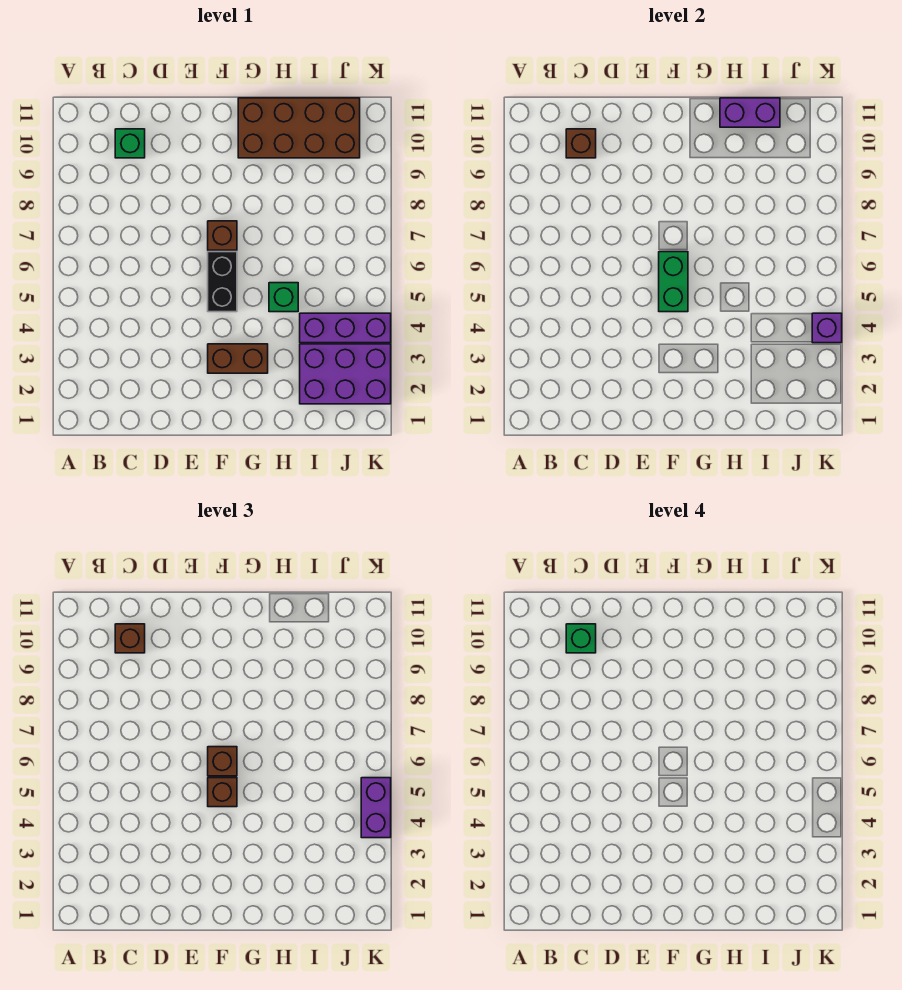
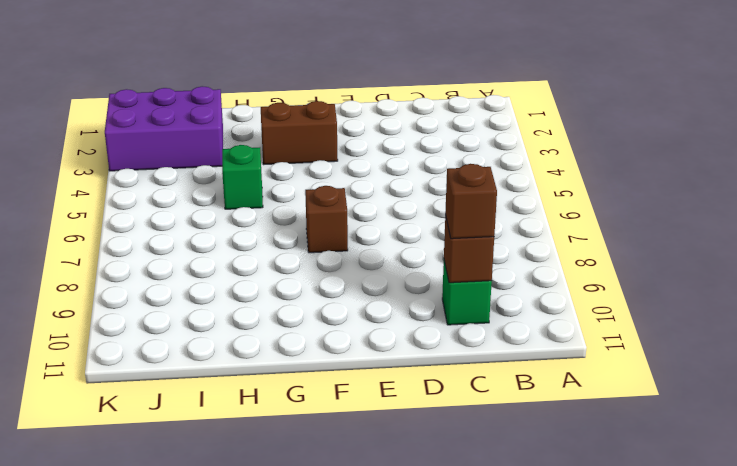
none -> black 1x2 brick [208,252,237,312]
none -> brown 2x4 brick [238,98,360,158]
none -> purple 1x3 brick [300,313,391,343]

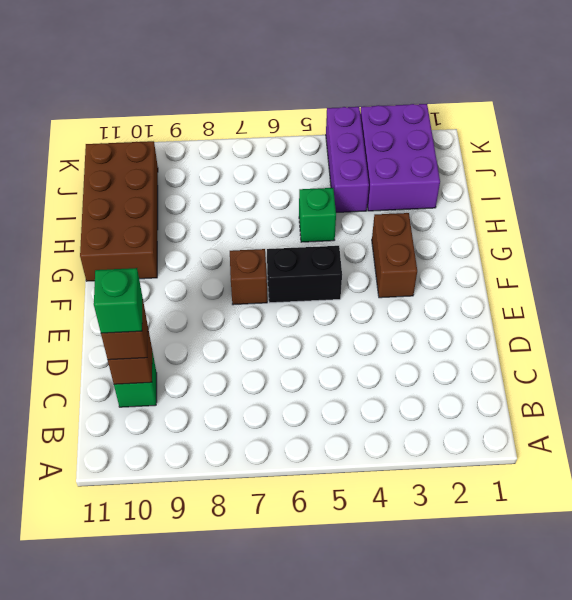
none -> green 1x2 brick [659,252,688,312]
none -> purple 1x2 brick [720,98,780,127]
none -> purple 1x1 brick [812,313,842,343]

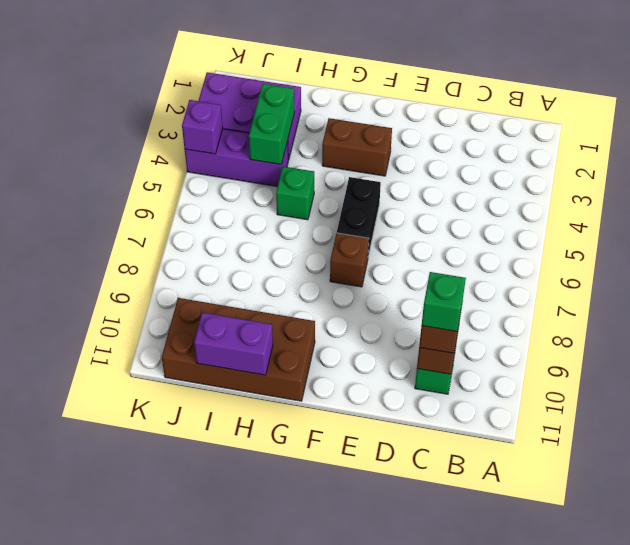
green 1x2 brick [249,84,294,164] -> green 1x2 brick moved to [659,252,688,312]
none -> brown 1x1 brick [208,778,237,807]
none -> brown 1x1 brick [208,747,237,776]
none -> purple 1x2 brick [361,778,391,838]

